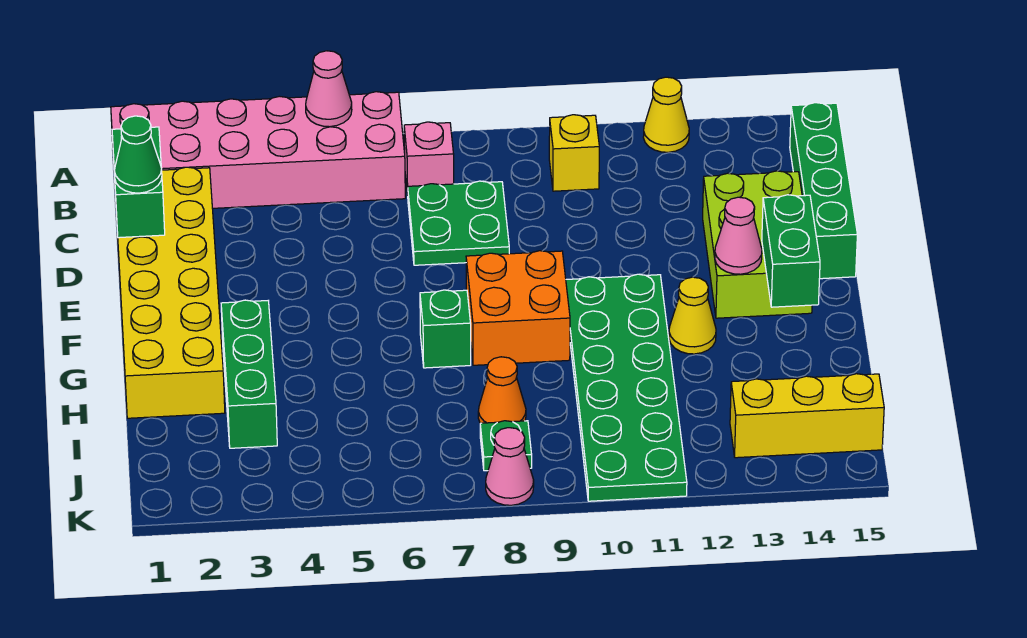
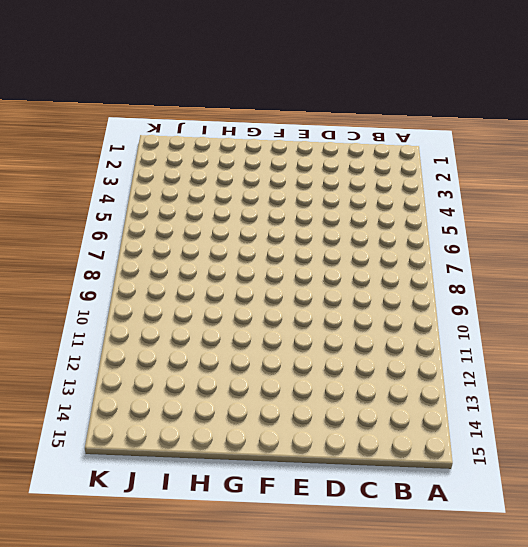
none -> pink 2x6 brick [111,92,405,208]
none -> yellow 1x1 cone [643,77,689,152]
none -> pink 1x1 brick [404,122,454,196]

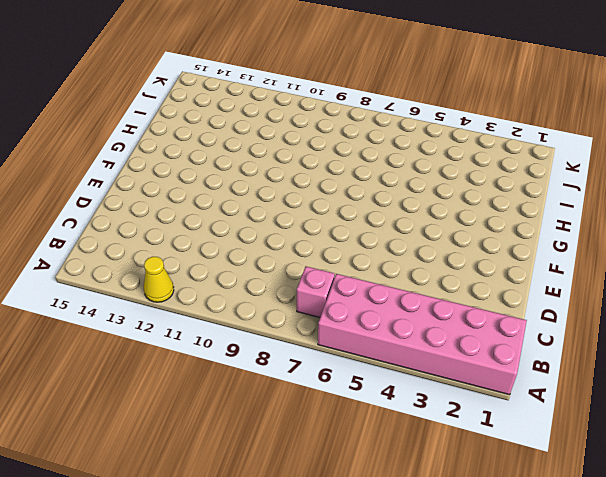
none -> yellow 1x1 brick [549,115,599,191]
none -> green 1x4 brick [790,103,857,279]
none -> yellow 2x6 brick [115,167,225,418]

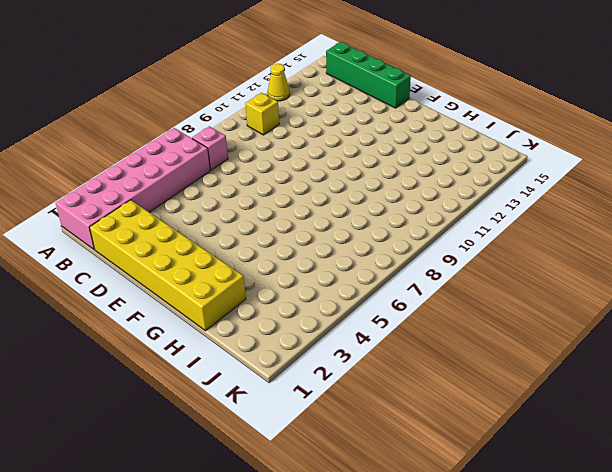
none -> green 2x2 plate [408,181,509,265]
none -> lime 2x3 brick [703,171,812,318]
none -> orange 2x2 brick [466,251,570,365]

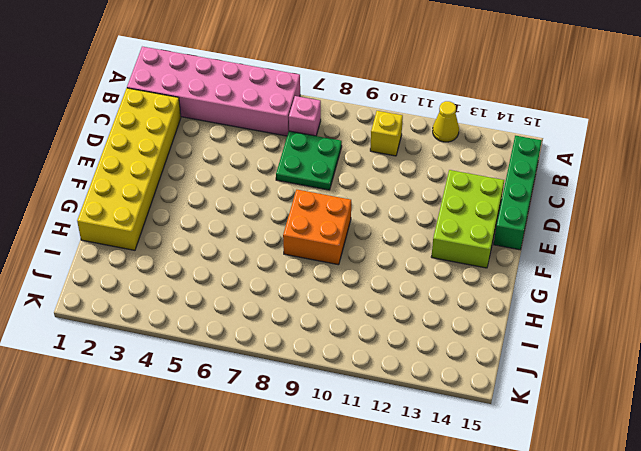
none -> green 2x6 plate [566,274,687,501]
none -> green 1x3 brick [221,300,277,448]
none -> green 1x1 brick [420,290,471,368]

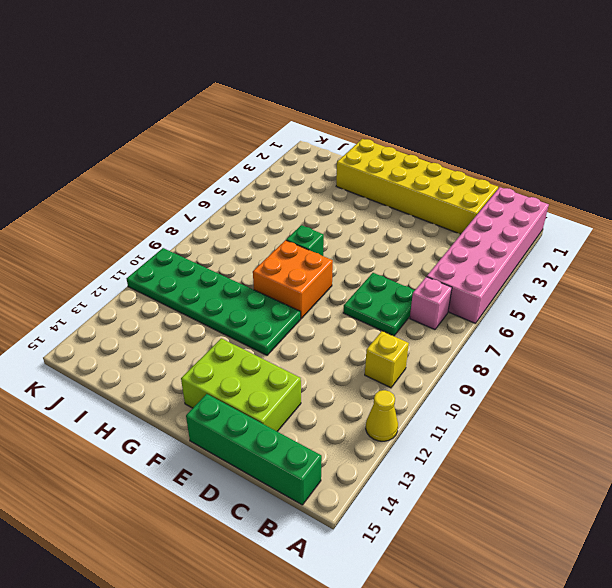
none -> green 1x3 brick [221,300,277,448]
none -> yellow 1x1 cone [669,277,716,354]
none -> orange 1x1 cone [478,357,526,423]

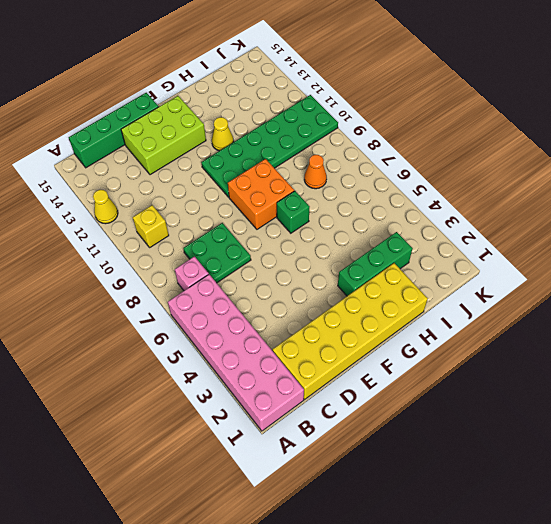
none -> green 1x1 plate [480,421,532,471]
none -> yellow 1x3 brick [730,374,884,458]
none -> pink 1x1 cone [486,428,534,505]

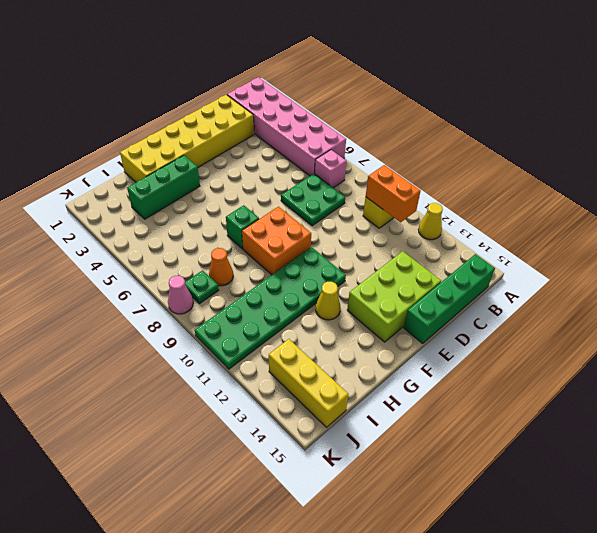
orange 1x2 brick [366,165,421,222] -> none
none -> pink 1x1 cone [306,51,352,127]
none -> green 1x2 brick [112,127,165,238]
none -> pink 1x1 cone [715,197,762,274]

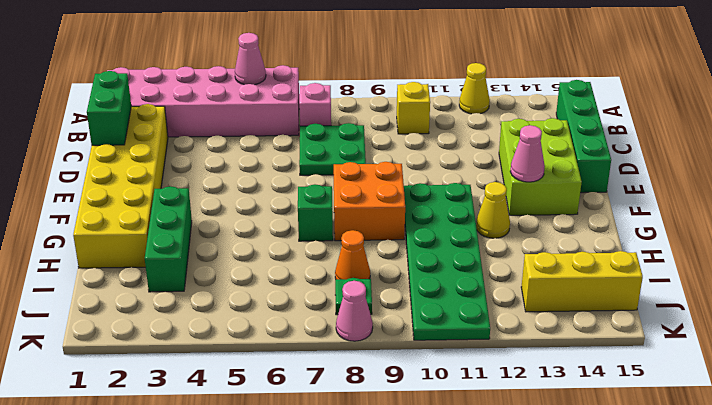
none -> green 1x2 brick [762,195,820,307]
none -> green 1x1 cone [114,116,162,193]

